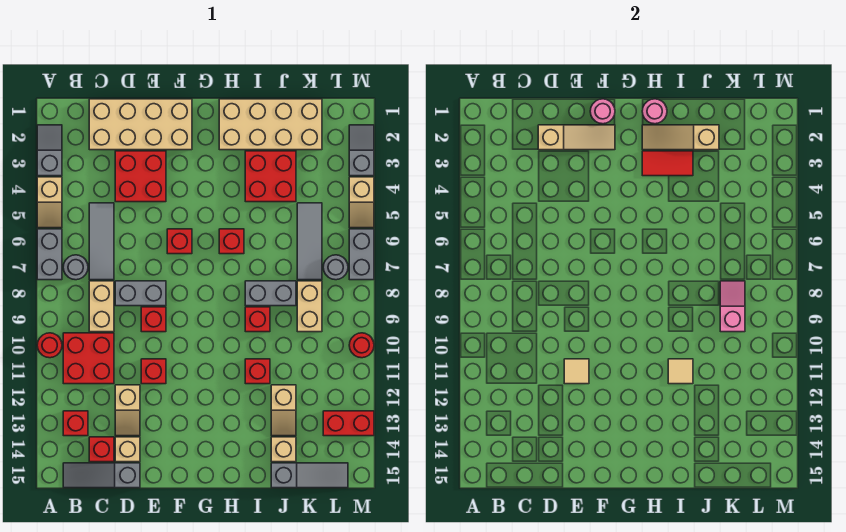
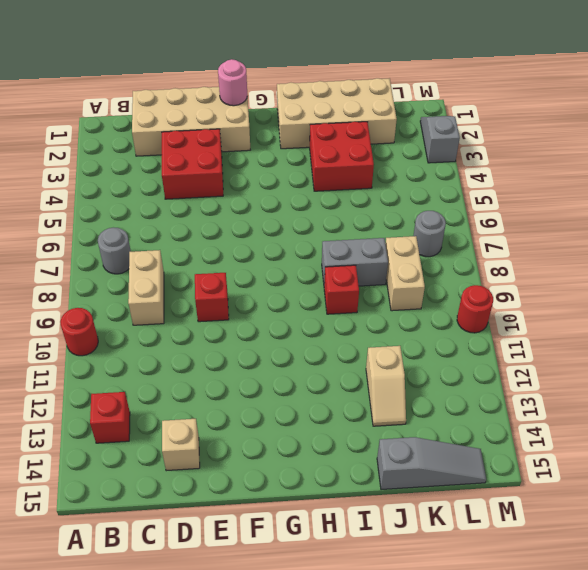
none -> grey 1x2 slope [37,125,62,176]
none -> tan 1x2 slope [37,177,62,228]
none -> grey 1x2 brick [37,229,62,280]
none -> red 2x2 brick [63,333,114,384]

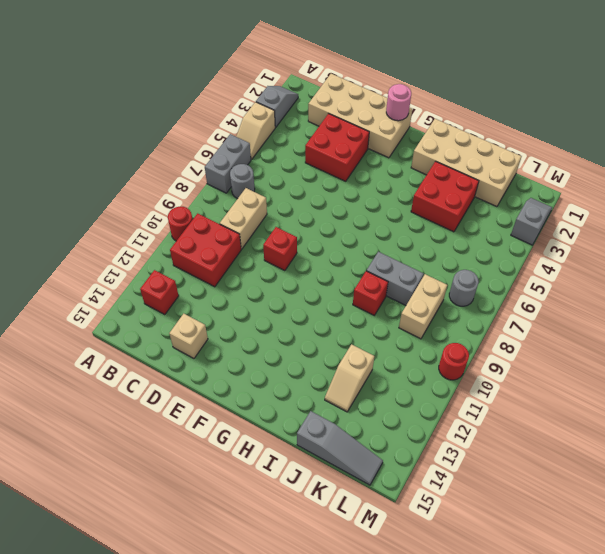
none -> grey 1x3 slope [63,463,140,488]
none -> grey 1x3 tile [89,203,114,280]
none -> red 1x1 brick [89,437,114,462]
none -> grey 1x2 brick [115,281,166,306]

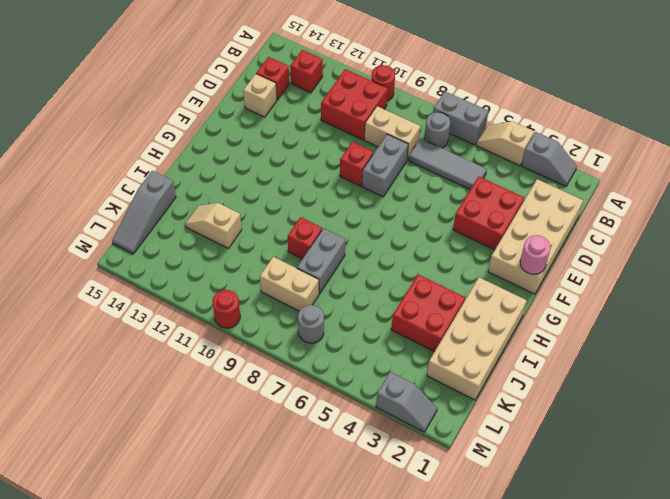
none -> grey 1x3 slope [63,463,140,488]
none -> tan 1x2 slope [115,385,140,436]
none -> red 1x1 brick [141,359,166,384]
none -> red 1x1 brick [167,229,192,254]

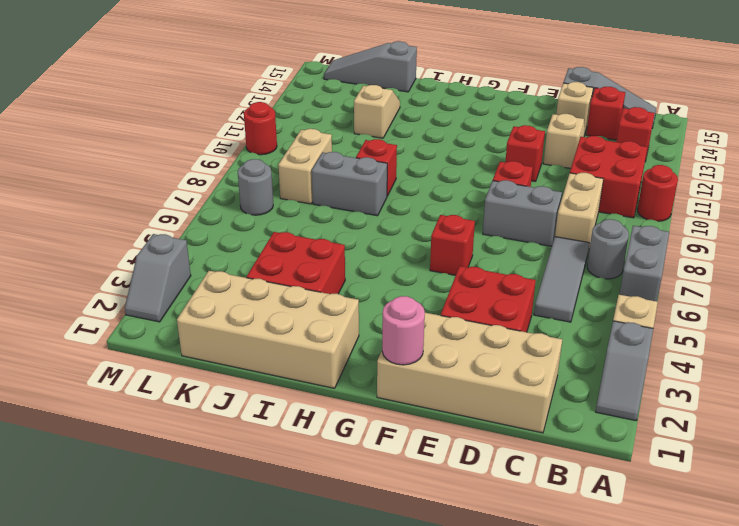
none -> red 1x1 brick [219,229,244,254]
none -> red 1x1 brick [245,359,270,384]
none -> tan 1x1 brick [271,437,296,462]
none -> grey 1x3 tile [297,203,322,280]

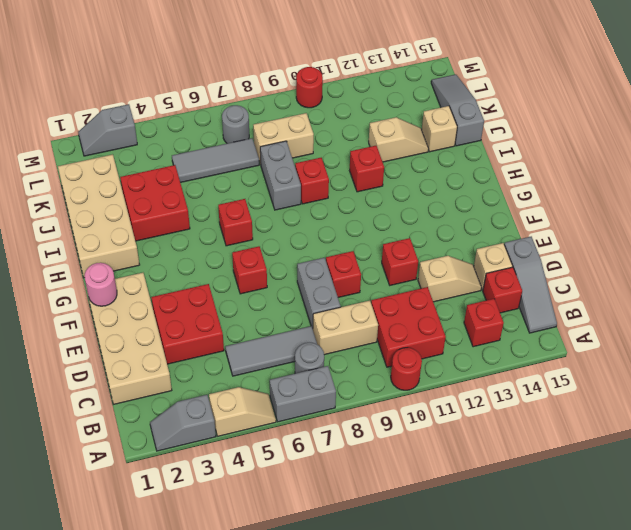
none -> red 1x2 brick [323,411,374,436]
none -> tan 1x2 slope [349,177,374,228]
none -> grey 1x2 brick [349,229,374,280]
none -> tan 1x3 slope [538,125,615,150]

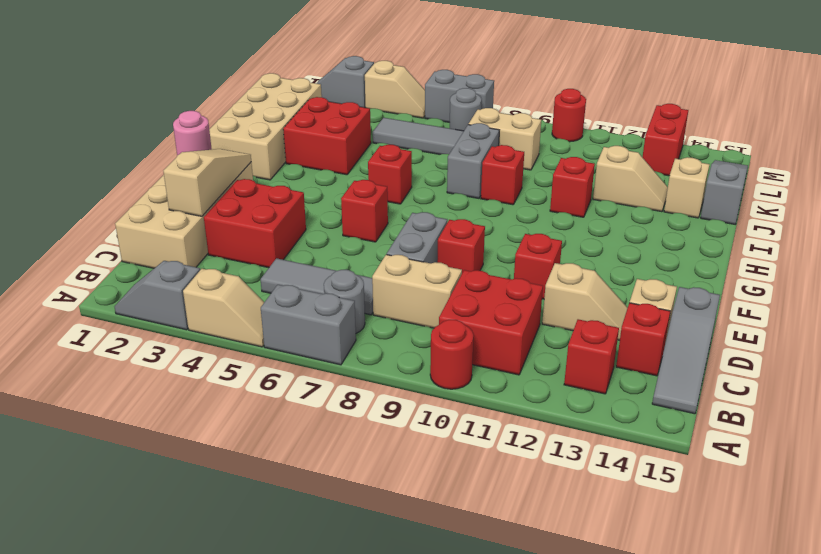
none -> tan 1x1 tile [564,359,589,384]
none -> pink 1x1 round brick [642,99,667,124]
none -> tan 1x3 slope [642,125,719,150]
none -> red 1x2 tile [642,151,693,176]

